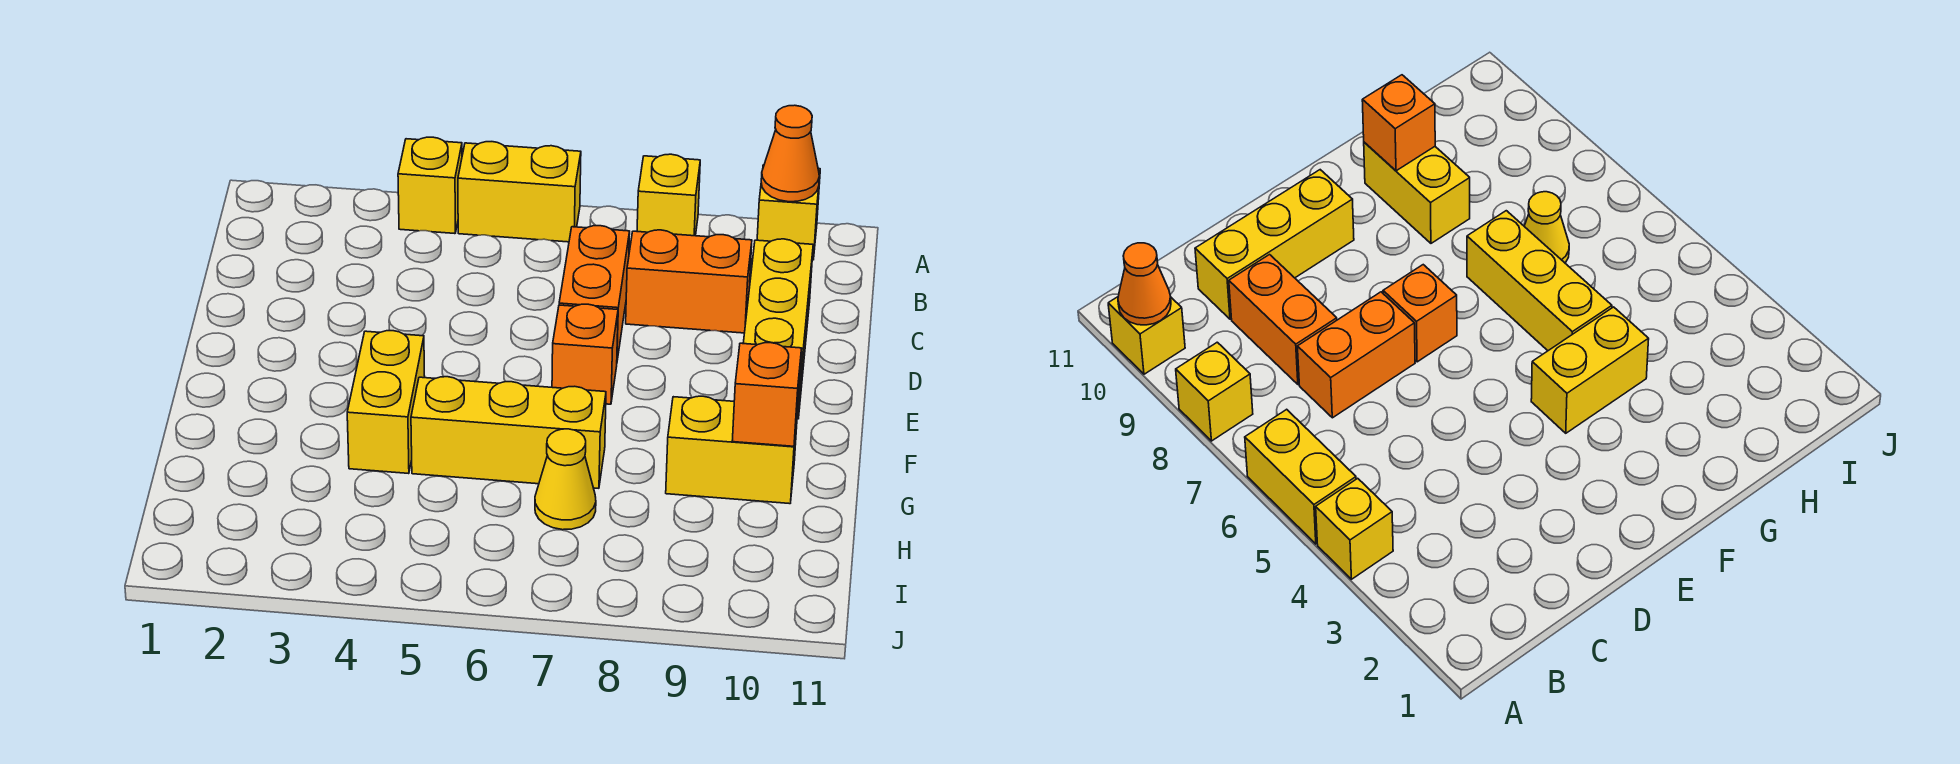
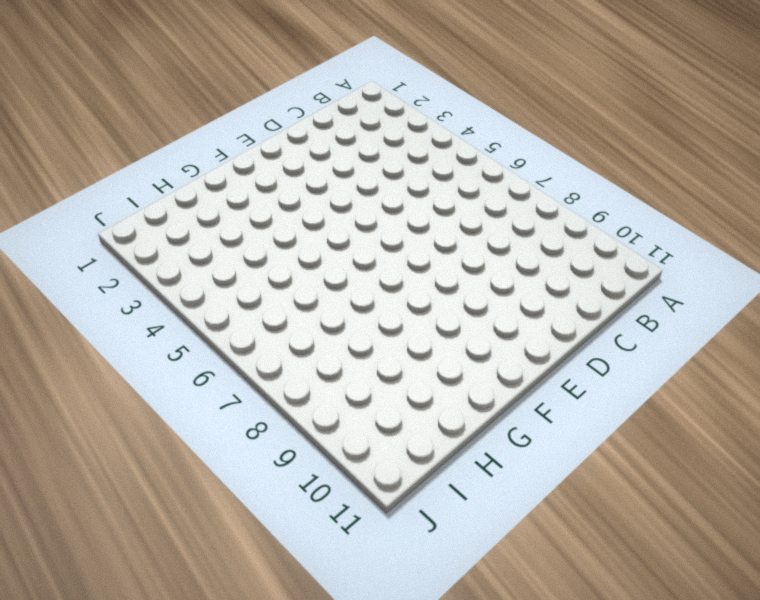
none -> yellow 1x1 brick [398,137,462,234]
none -> yellow 1x2 brick [458,142,581,242]
none -> yellow 1x1 brick [637,154,700,236]

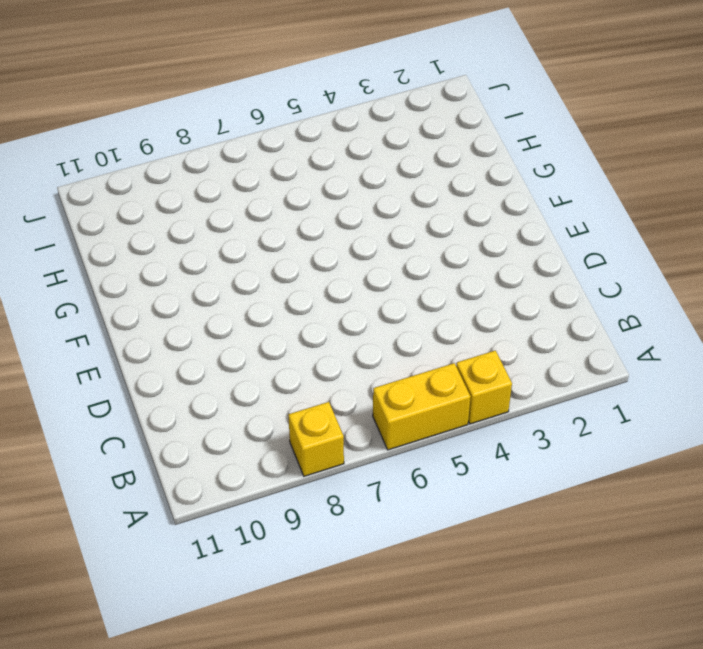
none -> yellow 1x1 brick [757,165,820,260]
none -> orange 1x2 brick [559,226,630,360]
none -> orange 1x2 brick [626,230,752,333]

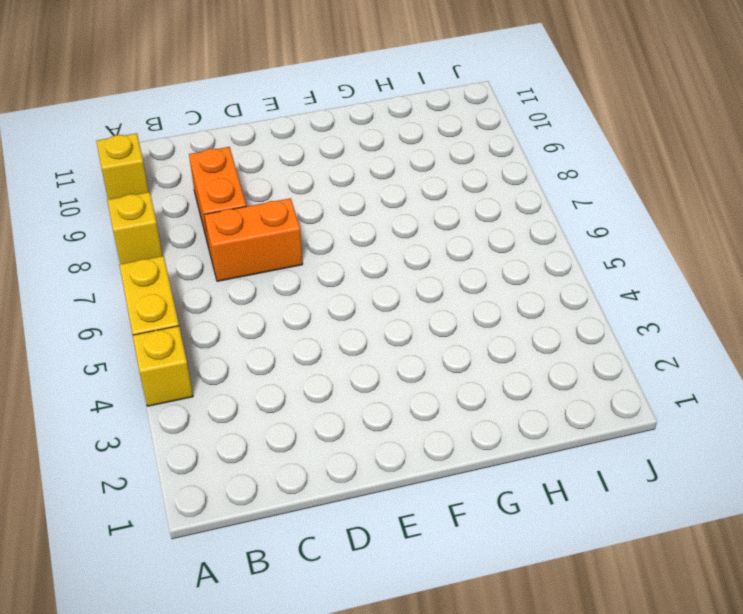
none -> yellow 1x3 brick [743,239,813,419]
none -> orange 1x1 brick [552,304,618,404]
none -> yellow 1x2 brick [347,331,425,474]

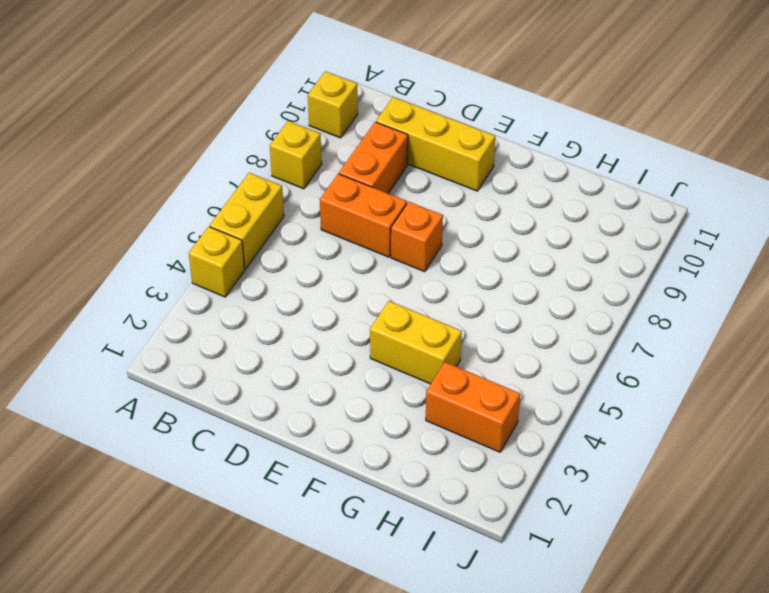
orange 1x2 brick [426,362,520,452] -> none
none -> yellow 1x3 brick [411,377,606,488]
none -> yellow 1x2 brick [666,396,798,504]
none -> yellow 1x1 cone [535,429,596,530]

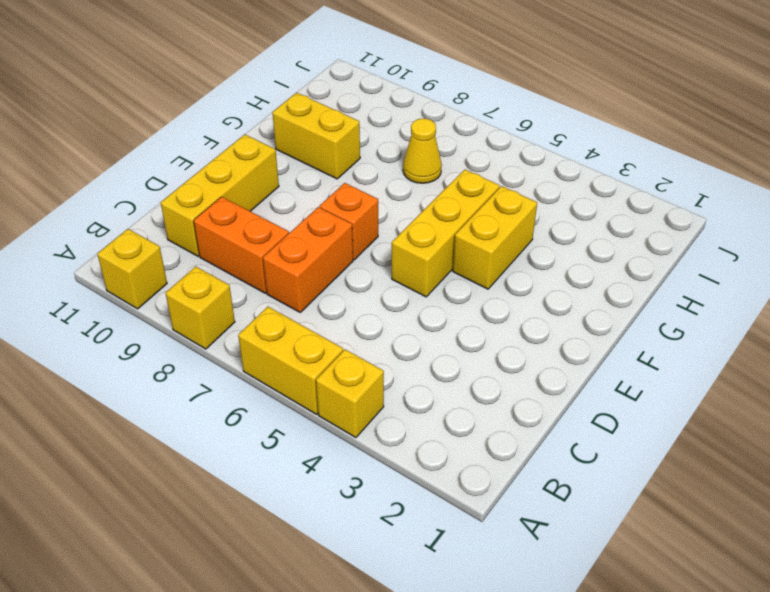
yellow 1x3 brick [392,170,500,297] -> yellow 1x3 brick turned to [411,377,606,488]
none -> orange 1x1 cone [761,105,819,202]
none -> orange 1x1 brick [732,343,802,446]

